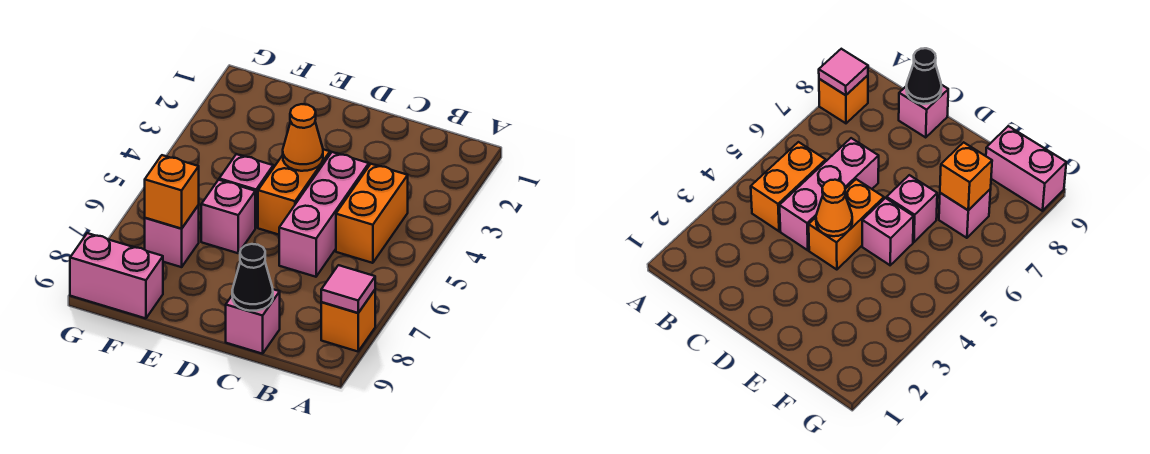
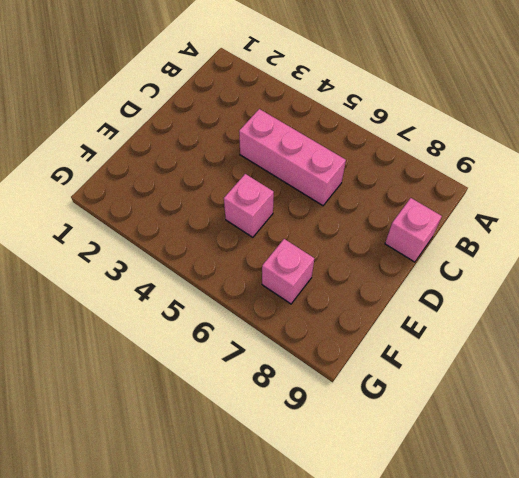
none -> orange 1x1 brick [321,290,375,351]
none -> orange 1x2 brick [336,164,408,263]
none -> orange 1x2 brick [258,149,330,235]

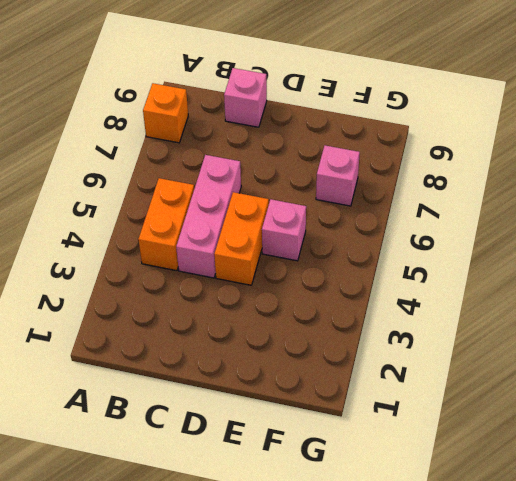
none -> pink 1x1 brick [201,180,255,253]
none -> pink 1x2 brick [70,233,163,318]
none -> pink 1x1 tile [321,265,375,313]

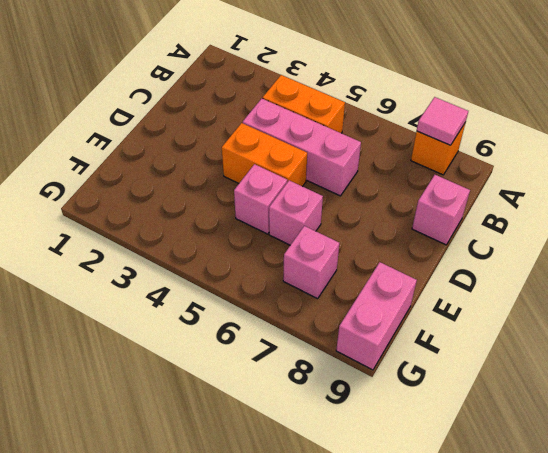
none -> black 1x1 cone [232,244,273,311]
none -> orange 1x1 cone [283,104,323,171]
none -> orange 1x1 brick [145,155,199,229]

